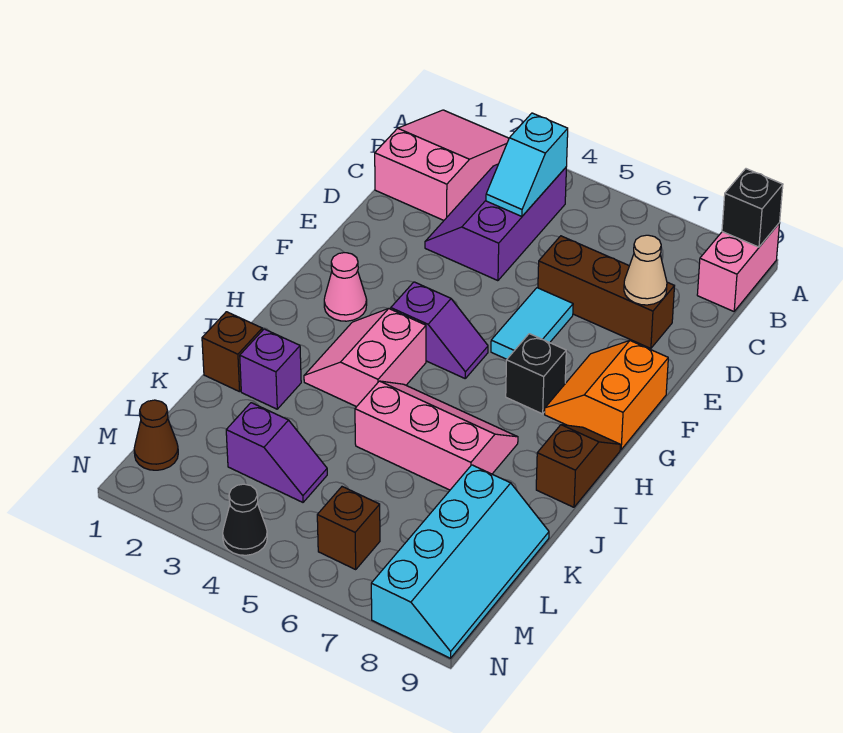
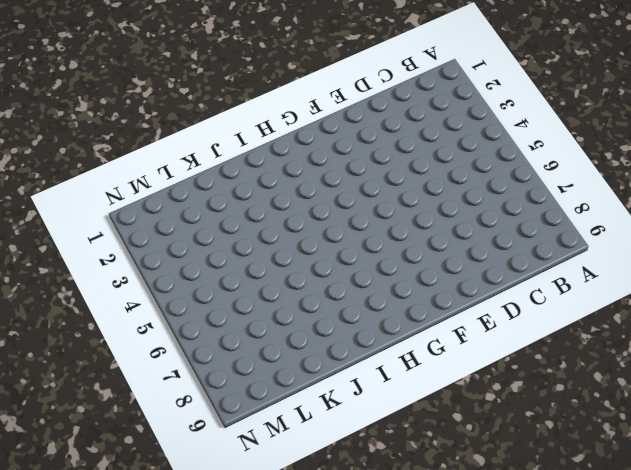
none -> pink 2x3 slope [375,110,509,220]
none -> pink 1x2 brick [697,223,780,311]
none -> purple 2x3 slope [425,164,566,281]

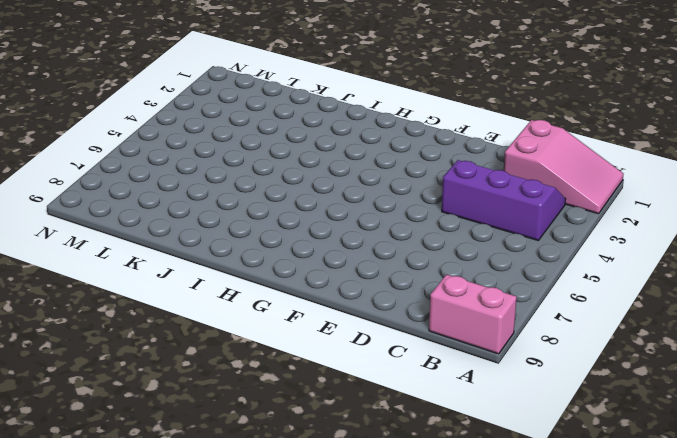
none -> brown 1x3 brick [538,236,674,349]
none -> cyan 1x2 tile [491,288,573,359]
none -> orange 2x2 slope [545,341,668,450]

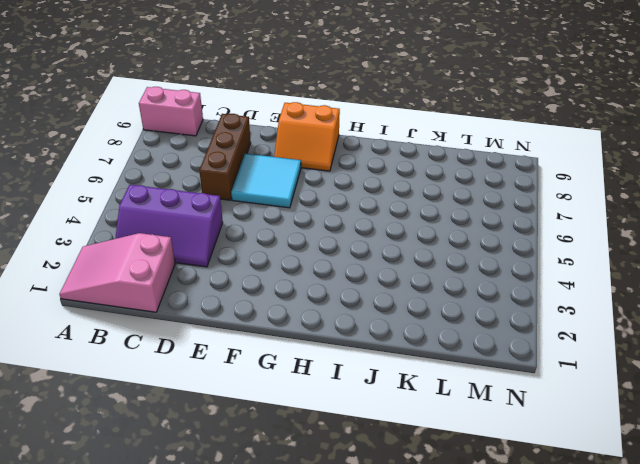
cyan 2x2 tile [231,154,301,208] -> cyan 1x2 tile [491,288,573,359]
none -> pink 1x1 cone [324,253,367,321]
none -> purple 1x2 slope [391,282,488,378]
none -> black 1x1 brick [506,334,566,414]

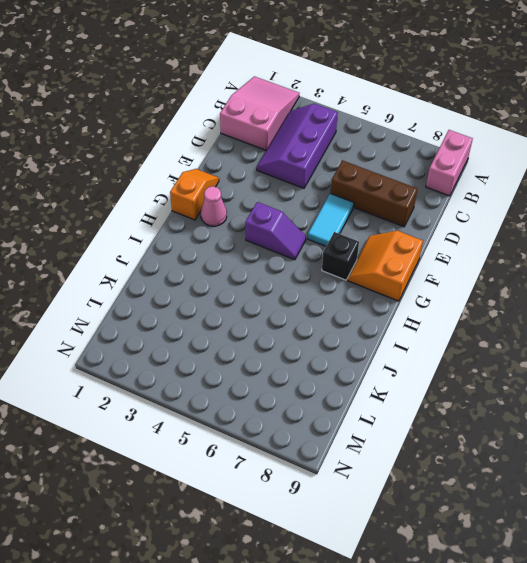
orange 1x2 slope [170,169,219,220] -> none
none -> pink 2x2 slope [304,308,426,407]
none -> brown 1x2 slope [536,425,620,507]
none -> pink 2x3 slope [355,381,518,490]

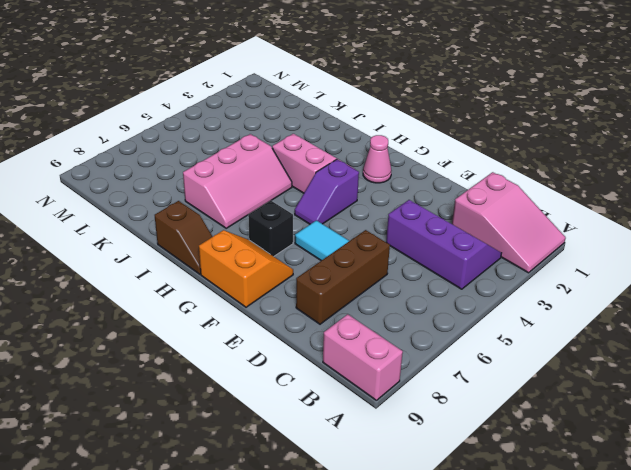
none -> brown 1x1 brick [202,312,262,392]
none -> purple 1x1 brick [240,329,301,409]
none -> cyan 2x4 slope [371,465,549,658]

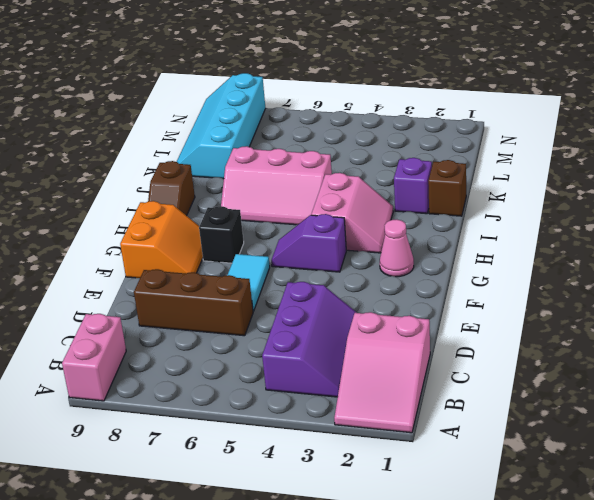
none -> purple 1x2 slope [226,403,327,502]
none -> brown 1x1 cone [134,400,178,470]
none -> brown 1x1 brick [317,487,380,569]

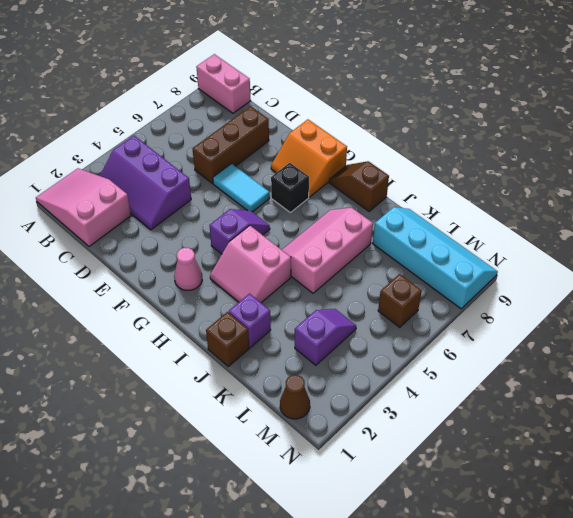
none -> black 1x1 cone [223,484,267,555]
none -> black 1x1 brick [722,169,783,247]
none -> cyan 1x2 slope [486,113,568,216]

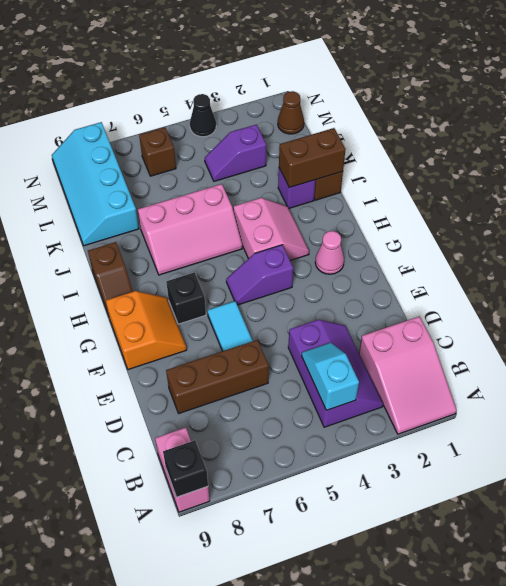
brown 1x2 brick [279,128,346,188] -> none
none -> tan 1x1 cone [624,235,667,305]

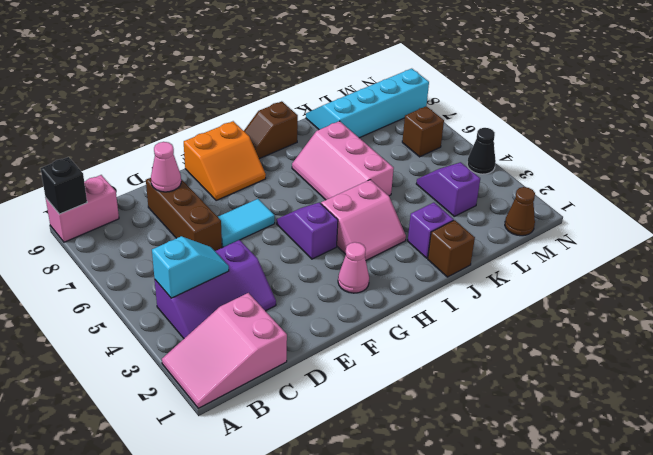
pink 1x1 cone [151,142,181,192] -> tan 1x1 cone [624,235,667,305]
none -> black 1x1 brick [506,334,566,414]

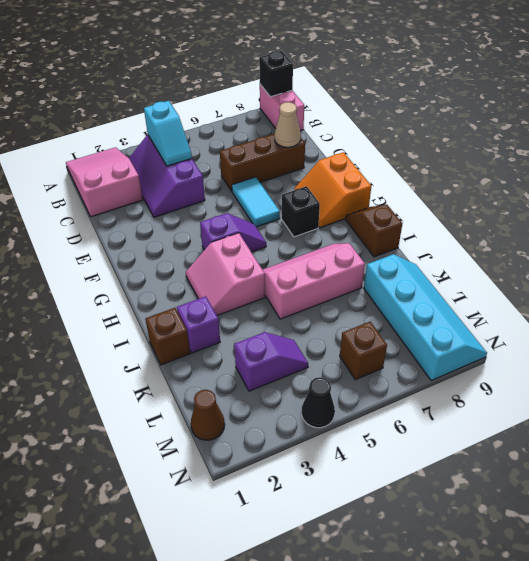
none -> pink 1x1 cone [324,253,367,321]

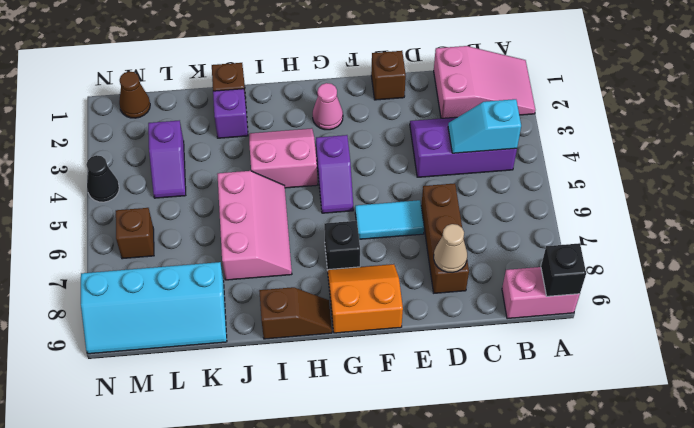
brown 1x1 brick [371,51,406,100] -> none

